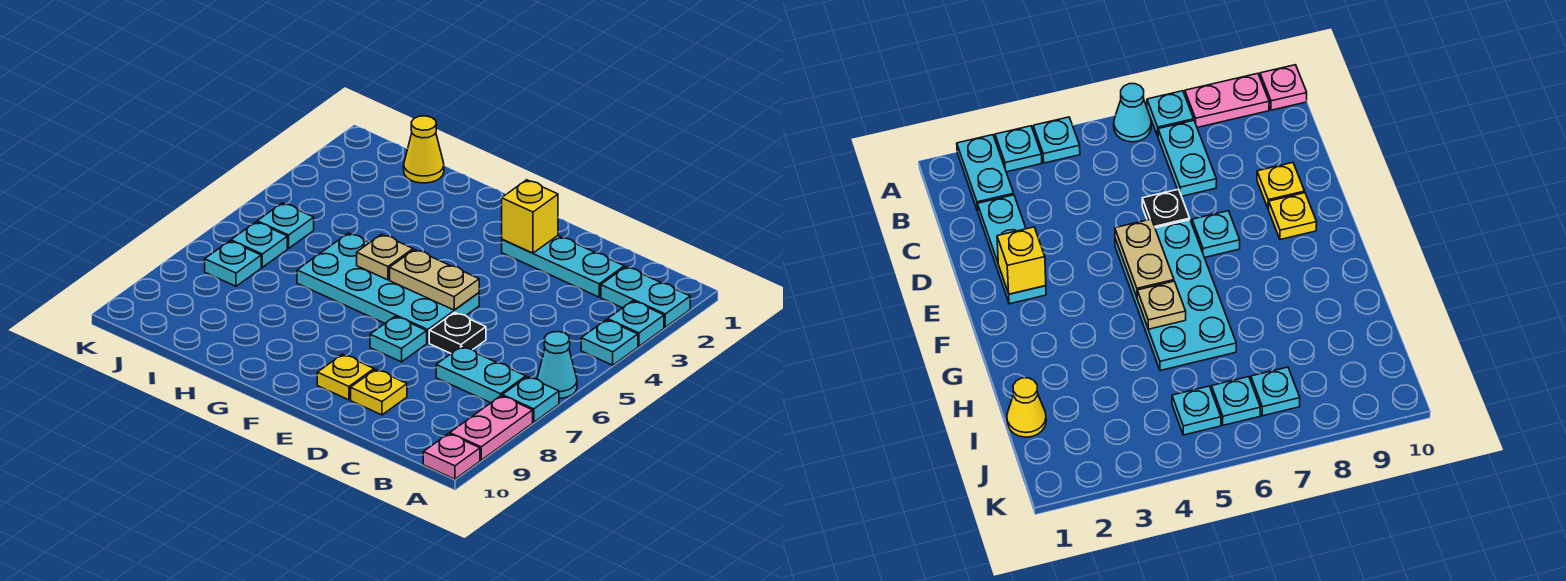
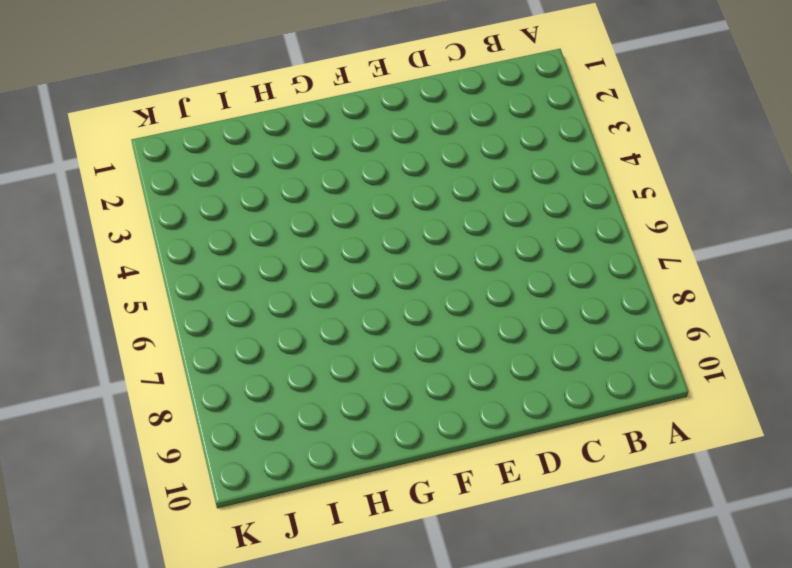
none -> cyan 1x2 plate [601,267,690,327]
none -> cyan 1x1 plate [608,301,664,346]
none -> cyan 1x1 plate [581,320,638,365]

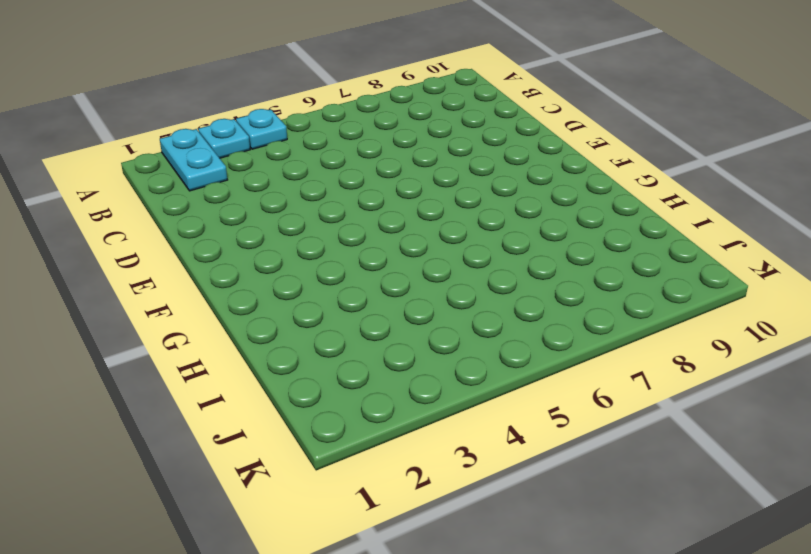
none -> cyan 1x1 cone [537,332,577,399]
none -> cyan 1x1 plate [502,377,559,422]
none -> pink 1x2 plate [450,396,533,460]

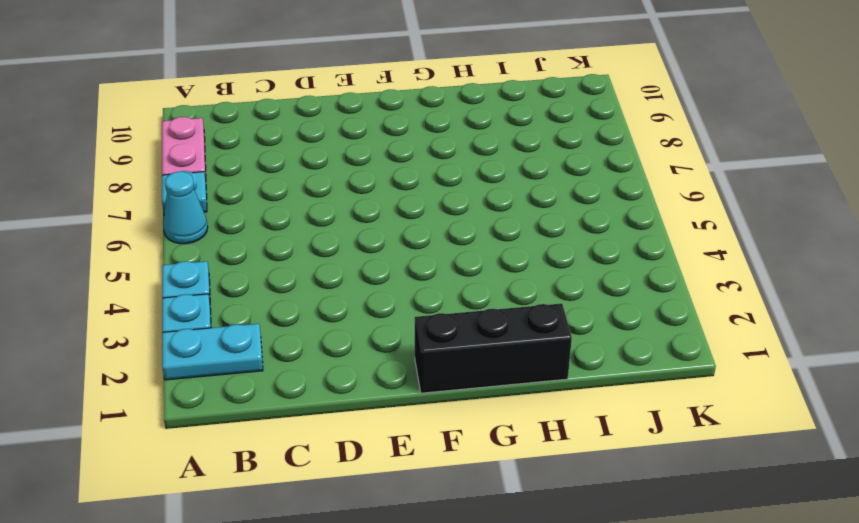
black 1x3 brick [415,303,572,393] -> none
none -> pink 1x1 plate [423,434,480,479]
none -> cyan 1x2 plate [436,346,526,403]
none -> cyan 1x3 plate [502,236,624,297]

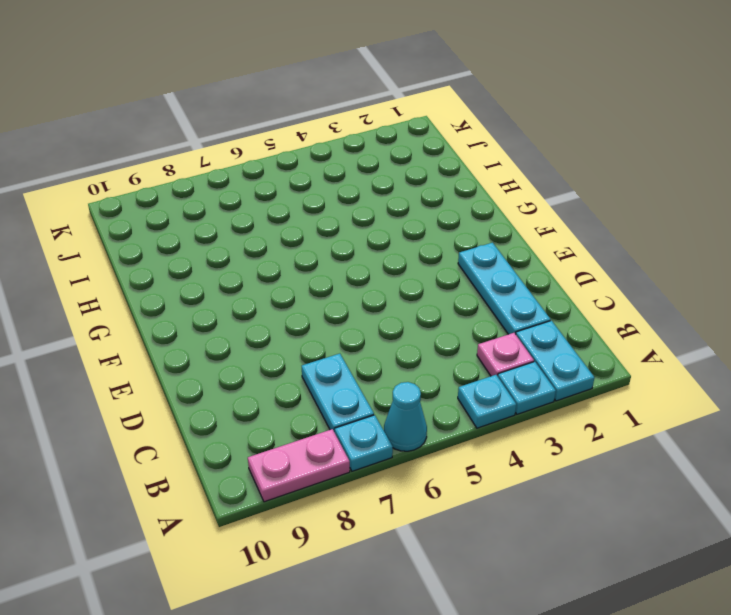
pink 1x1 plate [477,333,534,376] -> pink 1x1 plate moved to [423,434,480,479]
none -> black 1x1 plate [429,312,486,353]
none -> yellow 1x1 plate [351,369,407,415]
none -> cyan 2x4 plate [297,233,479,343]

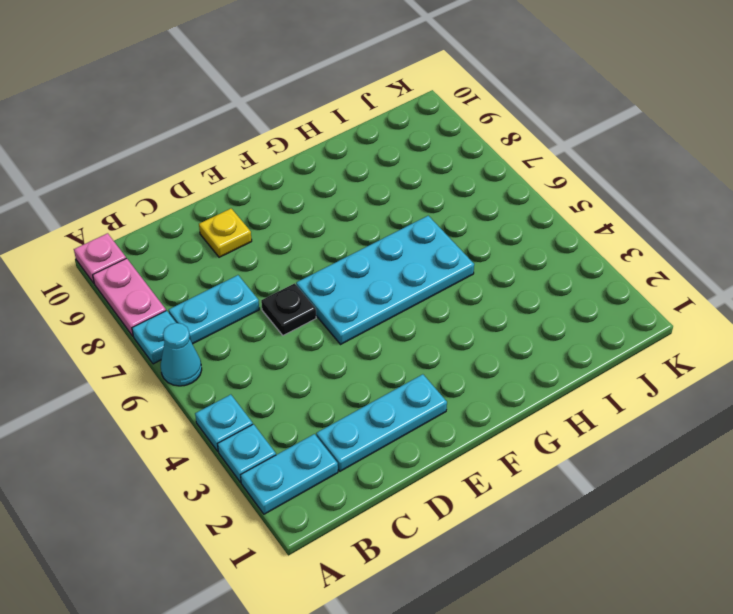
none -> cyan 1x1 plate [370,316,427,362]
none -> yellow 1x1 plate [317,354,374,400]
none -> yellow 1x1 cone [404,116,444,183]

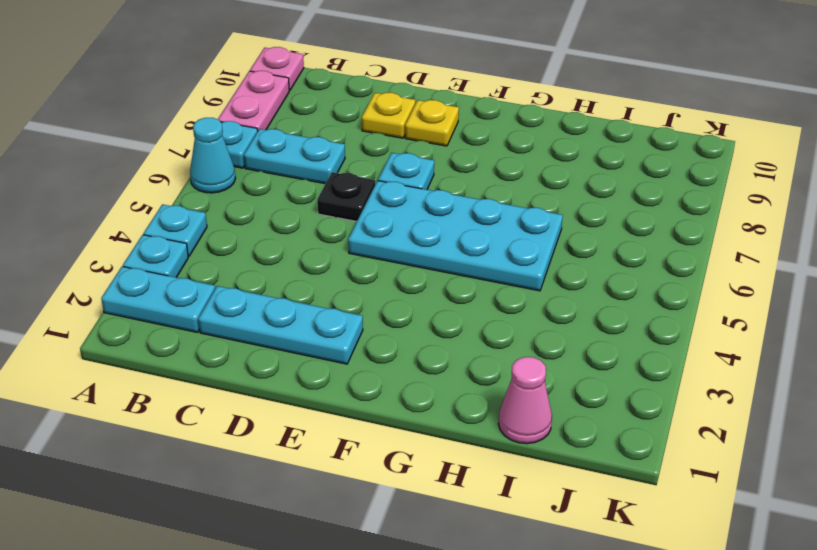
pink 1x1 cone [498,357,552,444] -> yellow 1x1 cone [404,116,444,183]
none -> cyan 1x1 plate [257,203,314,248]
none -> cyan 1x1 plate [231,222,287,267]
none -> cyan 1x1 plate [205,241,261,286]

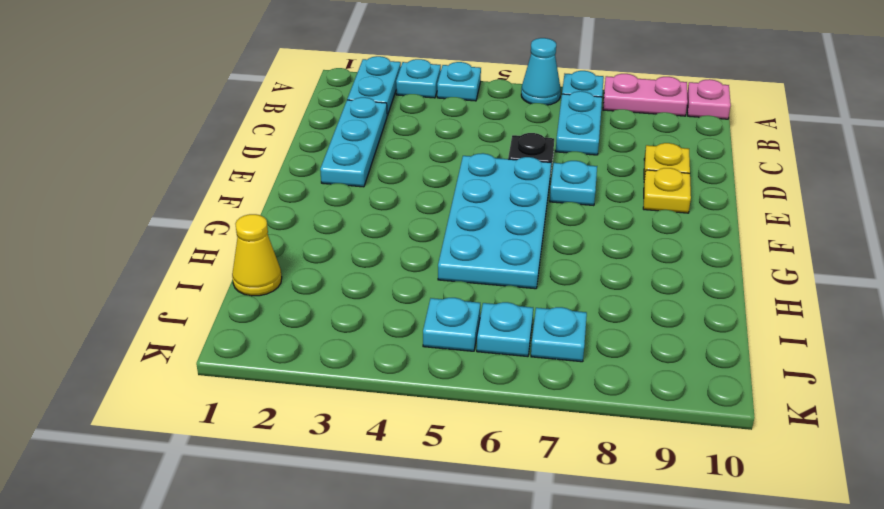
none -> yellow 1x1 brick [502,180,558,253]
none -> tan 1x2 plate [390,249,479,310]
none -> tan 1x1 plate [357,234,413,280]

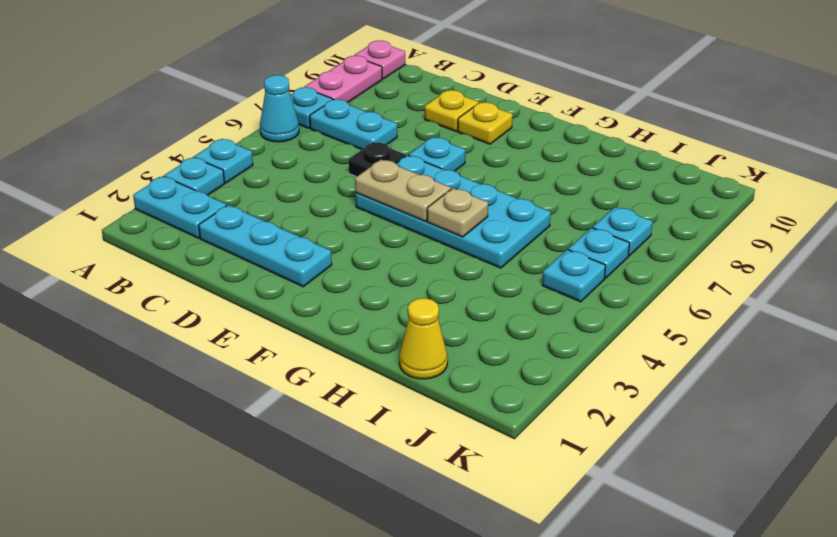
none -> yellow 1x1 brick [502,180,558,253]

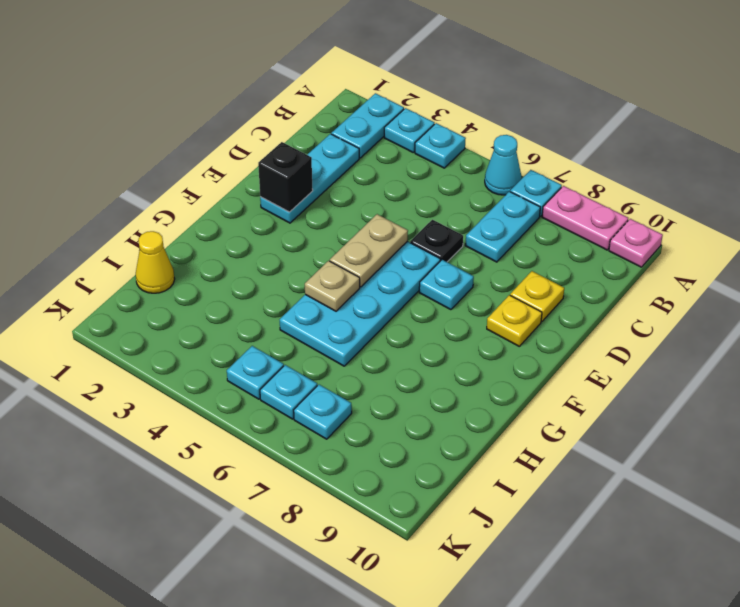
black 1x1 brick [258,142,313,212] -> yellow 1x1 brick [502,180,558,253]

